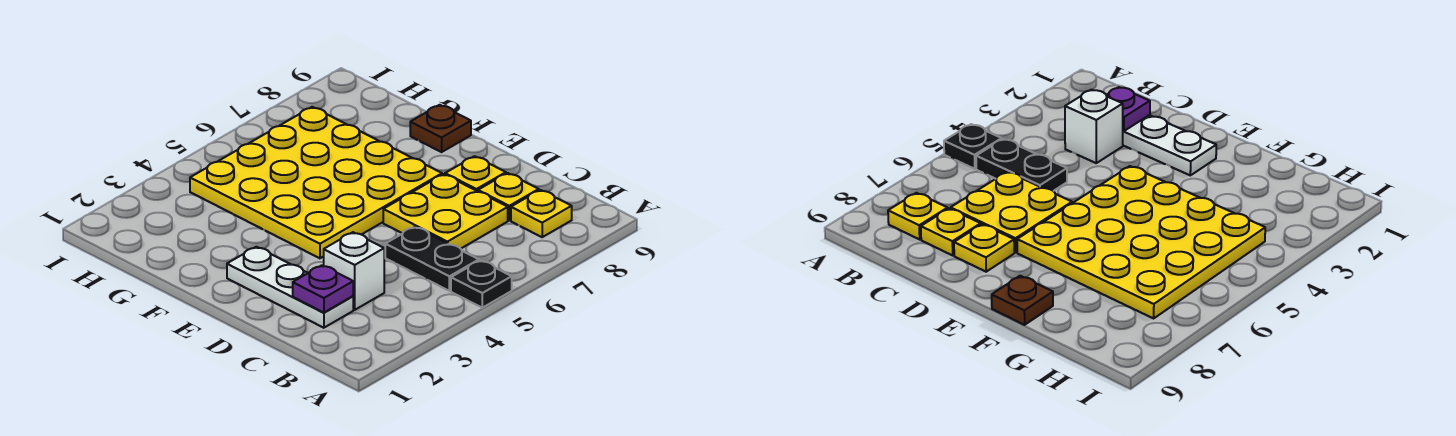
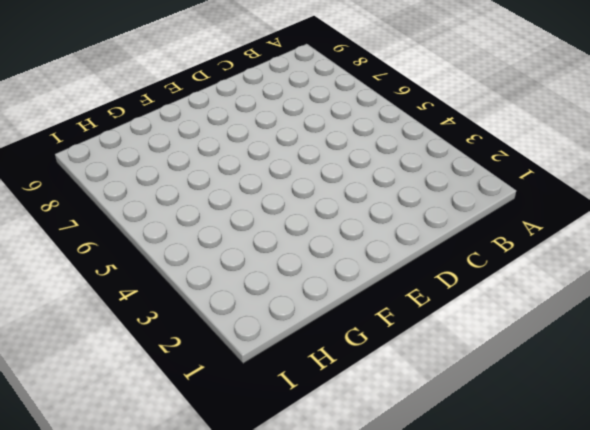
none -> black 1x1 plate [451,260,512,308]
none -> black 1x2 plate [385,227,479,291]

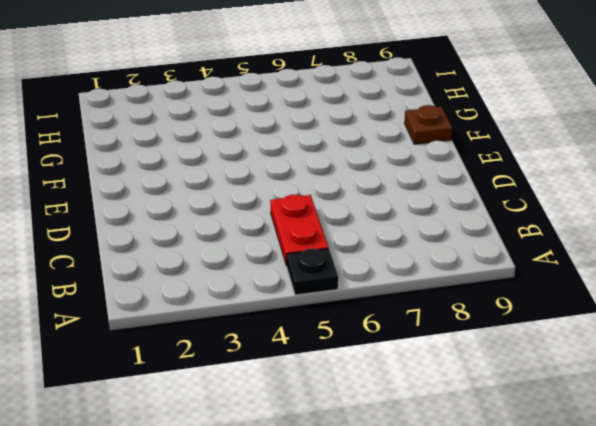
red 1x2 plate [270,195,329,266] -> black 1x2 plate [385,227,479,291]
none -> yellow 1x1 plate [511,190,572,237]
none -> white 1x3 plate [227,247,353,328]

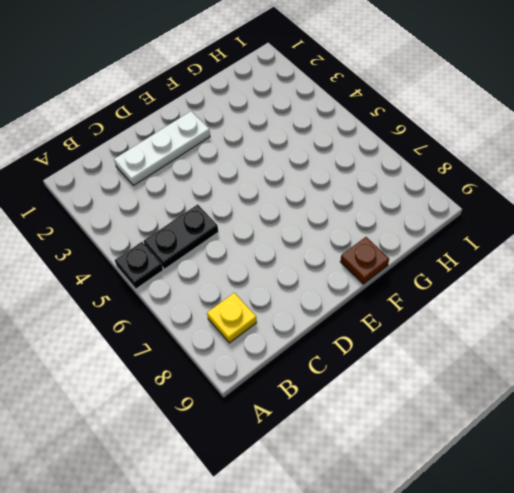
none -> white 1x1 brick [324,232,384,310]
none -> yellow 2x2 plate [383,174,508,249]

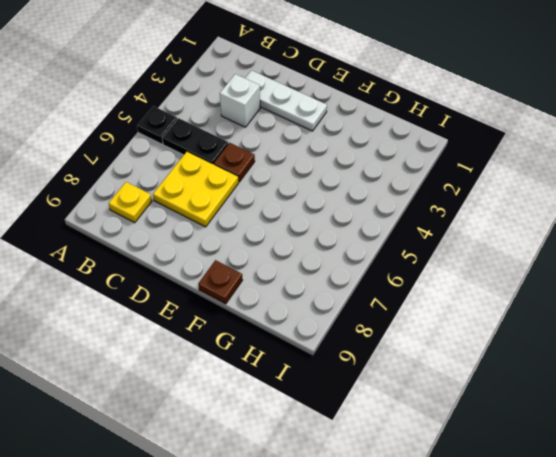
brown 1x1 plate [214,143,255,182] -> none
none -> yellow 1x1 plate [478,173,539,220]
none -> yellow 1x1 plate [445,156,506,191]

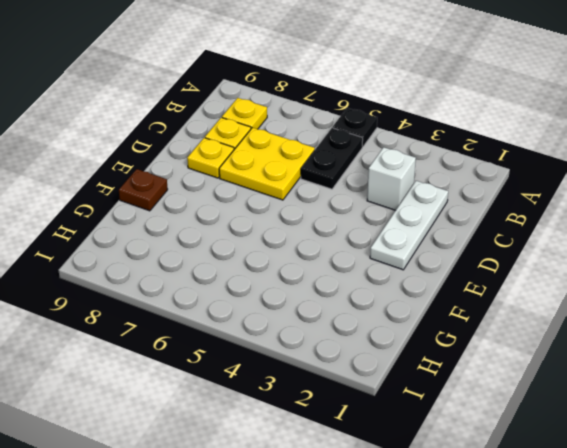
none -> yellow 4x4 plate [190,107,442,258]
none -> purple 1x1 plate [293,265,353,313]

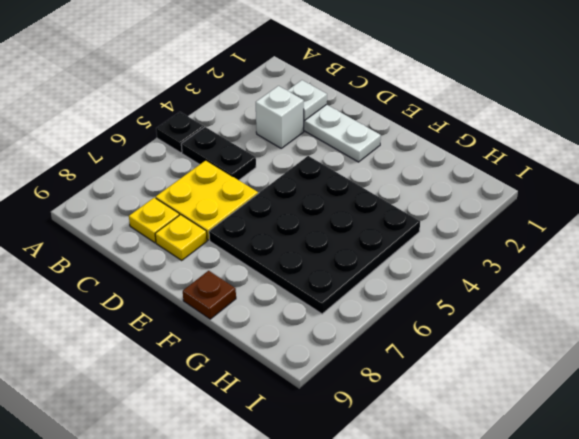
white 1x1 plate [287,80,327,120] -> purple 1x1 plate [293,265,353,313]
black 4x4 plate [209,156,420,314] -> yellow 4x4 plate [190,107,442,258]
none -> yellow 1x1 plate [511,190,572,237]

